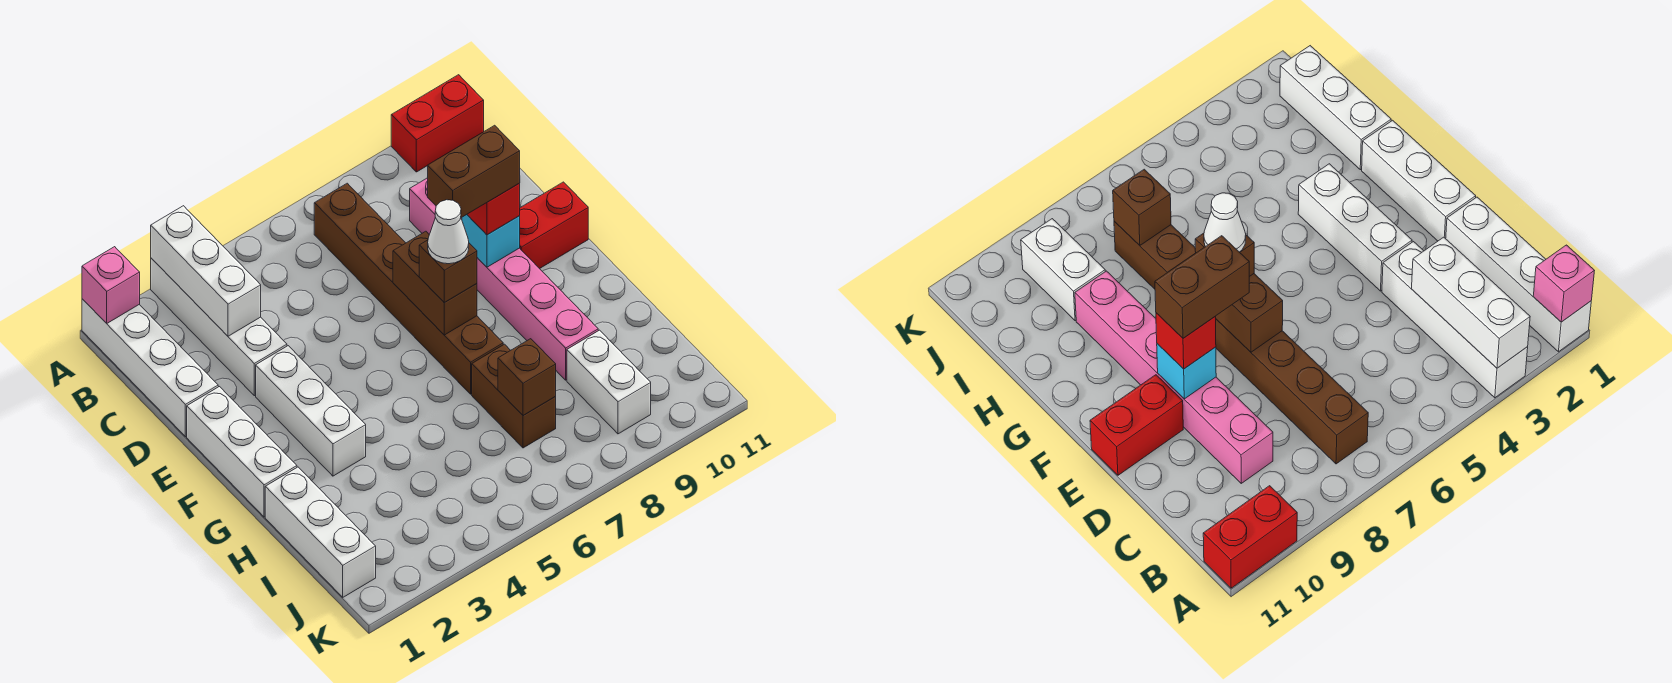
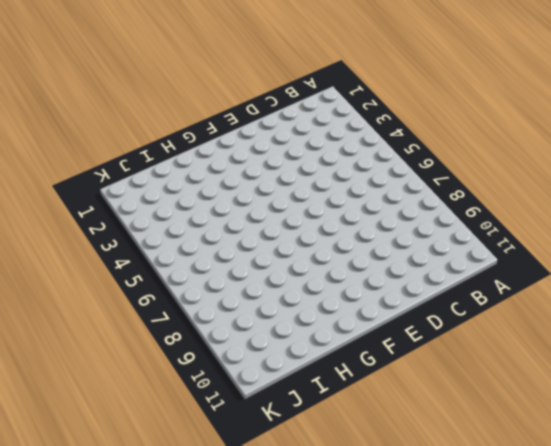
none -> white 1x4 brick [82,299,218,437]
none -> white 1x4 brick [151,258,287,396]
none -> red 1x2 brick [391,75,484,172]

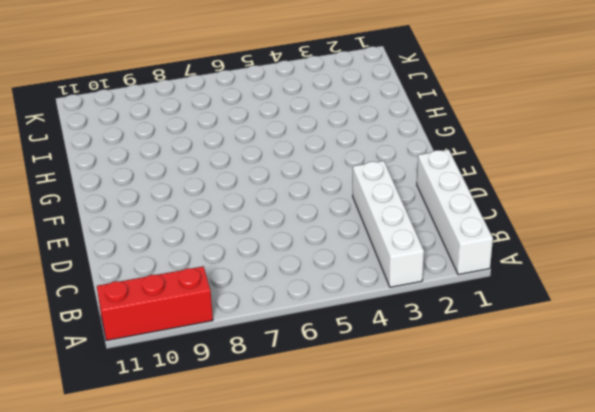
red 1x3 brick [97,266,213,341] -> red 1x2 brick [391,75,484,172]
none -> brown 1x6 brick [314,183,503,394]
none -> pink 1x6 brick [410,178,598,380]
none -> white 1x3 brick [187,387,297,517]

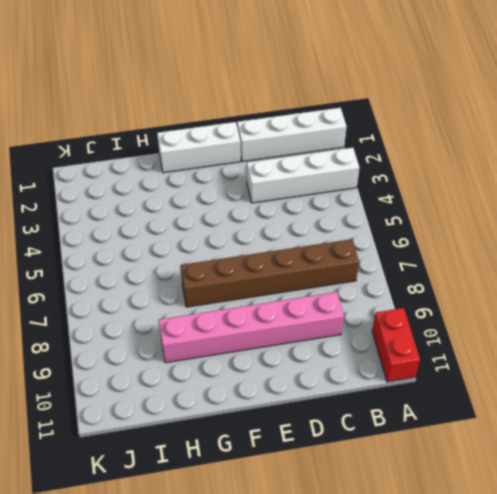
none -> white 1x3 brick [256,346,366,476]
none -> red 1x2 brick [520,182,588,269]
none -> white 1x3 brick [265,467,376,597]

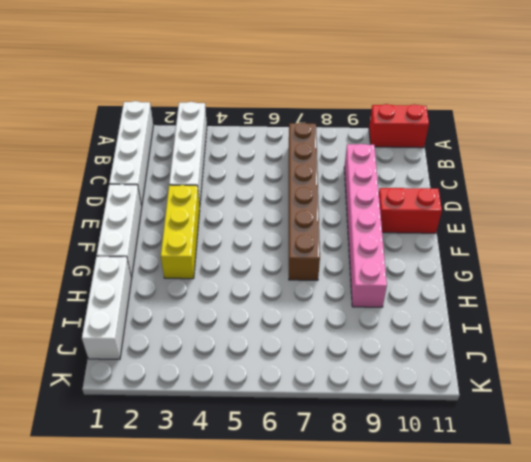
yellow 1x3 brick [161,185,200,279] -> white 1x3 brick [256,346,366,476]
none -> brown 1x2 brick [472,344,556,448]
none -> white 1x2 brick [567,330,651,434]
none -> pink 1x1 brick [82,247,140,323]

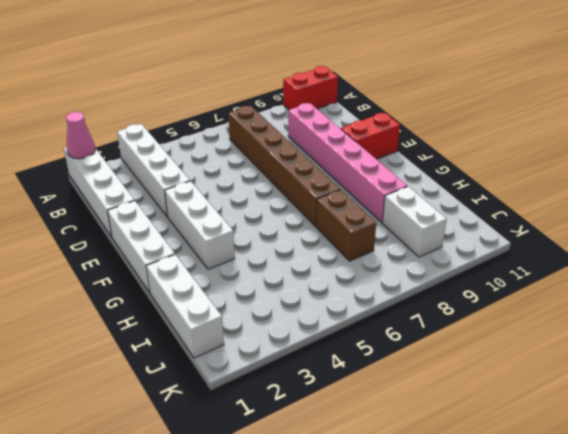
pink 1x1 cone [66,112,95,159] -> pink 1x1 brick [82,247,140,323]
none -> white 1x3 brick [151,206,261,336]
none -> brown 1x2 brick [393,231,477,335]
none -> cyan 1x1 brick [462,215,520,267]

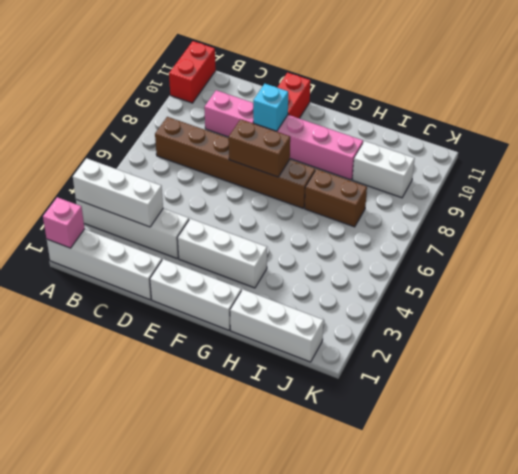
none -> brown 1x1 brick [498,339,556,416]
none -> red 1x1 brick [467,183,520,235]
none -> brown 1x1 brick [419,240,477,303]

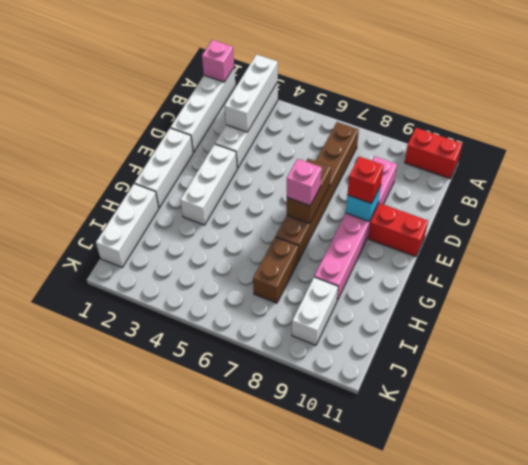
pink 1x1 brick [287,159,322,206] -> brown 1x1 brick [419,240,477,303]
none -> brown 1x1 brick [498,339,556,416]
none -> brown 1x2 brick [428,125,520,218]
none -> white 1x1 cone [428,200,469,264]

